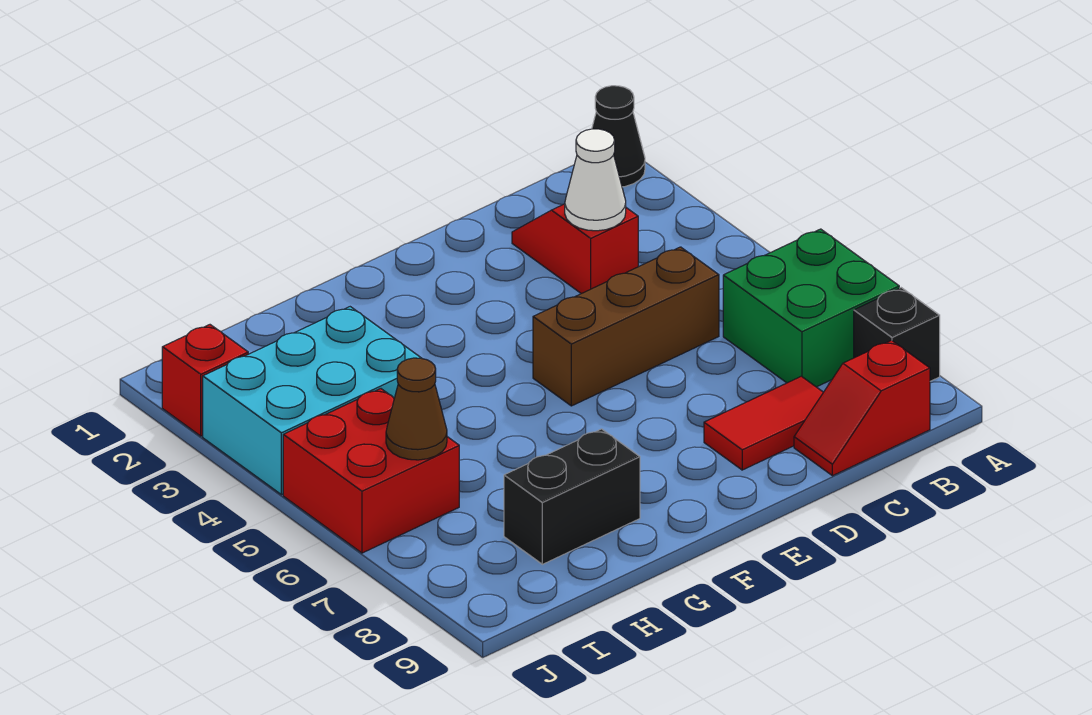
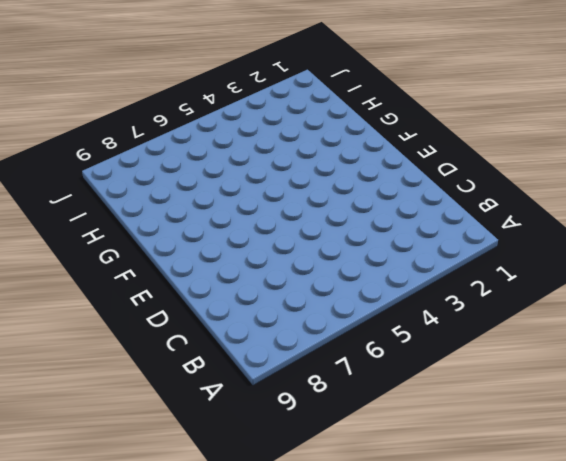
none -> black 1x1 cone [592,86,645,187]
none -> green 2x2 brick [723,229,899,387]
none -> black 1x1 brick [854,288,940,381]

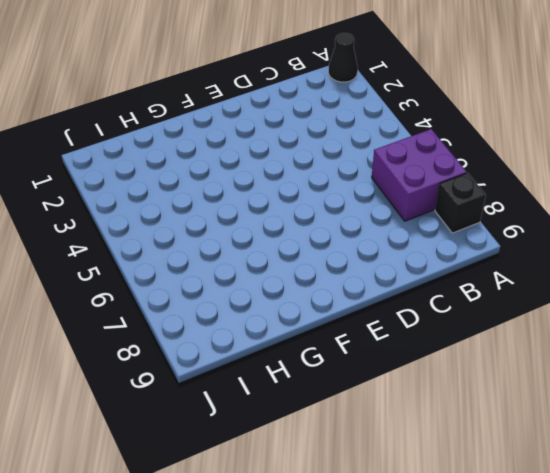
purple 2x2 brick [372,129,467,221] -> green 2x2 brick [723,229,899,387]
none -> red 1x2 slope [794,340,930,476]
none -> red 1x2 slope [512,204,638,294]
none -> brown 1x3 brick [533,247,719,406]

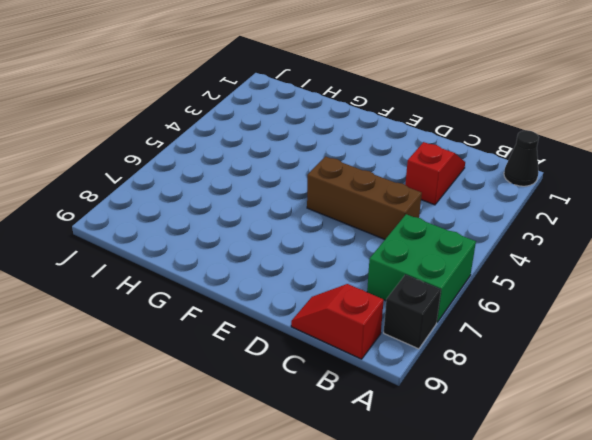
none -> red 1x2 tile [704,376,823,470]
none -> black 1x2 brick [504,429,640,564]
none -> cyan 2x3 brick [203,307,421,495]

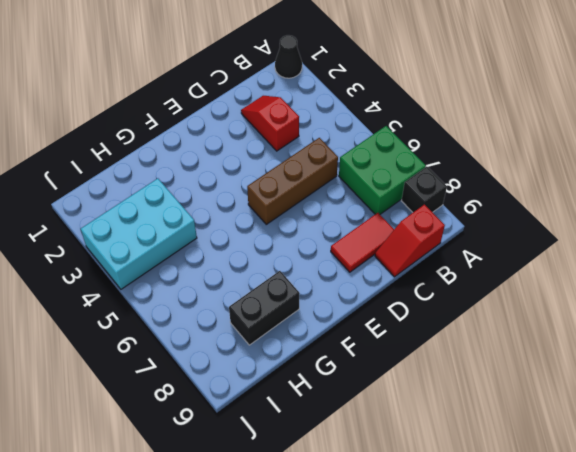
none -> red 2x2 brick [283,389,459,553]
none -> red 1x1 brick [162,325,248,436]
none -> white 1x1 cone [565,129,626,231]

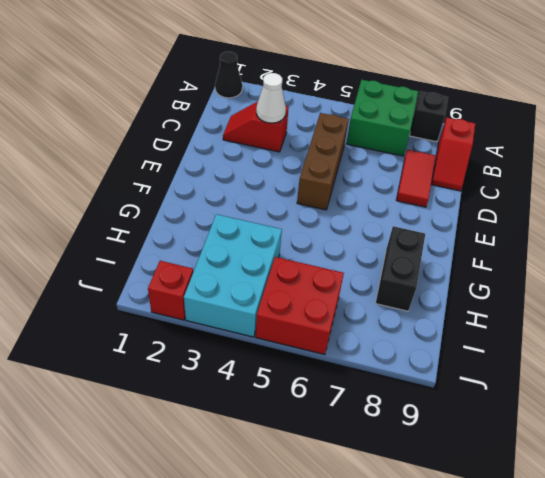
none -> brown 1x1 cone [386,358,447,460]

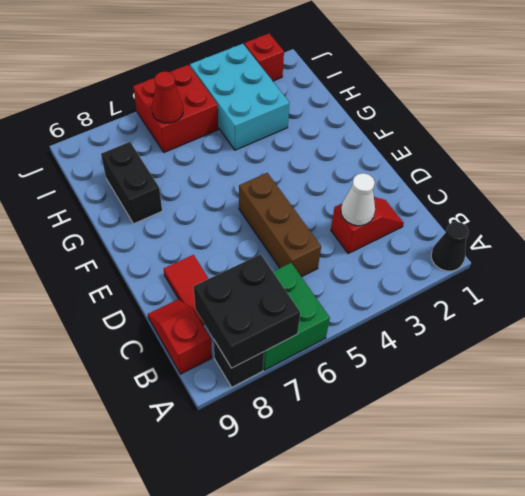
black 2x2 brick [194,254,300,368] -> none
red 1x1 cone [152,71,183,123] -> brown 1x1 cone [386,358,447,460]

